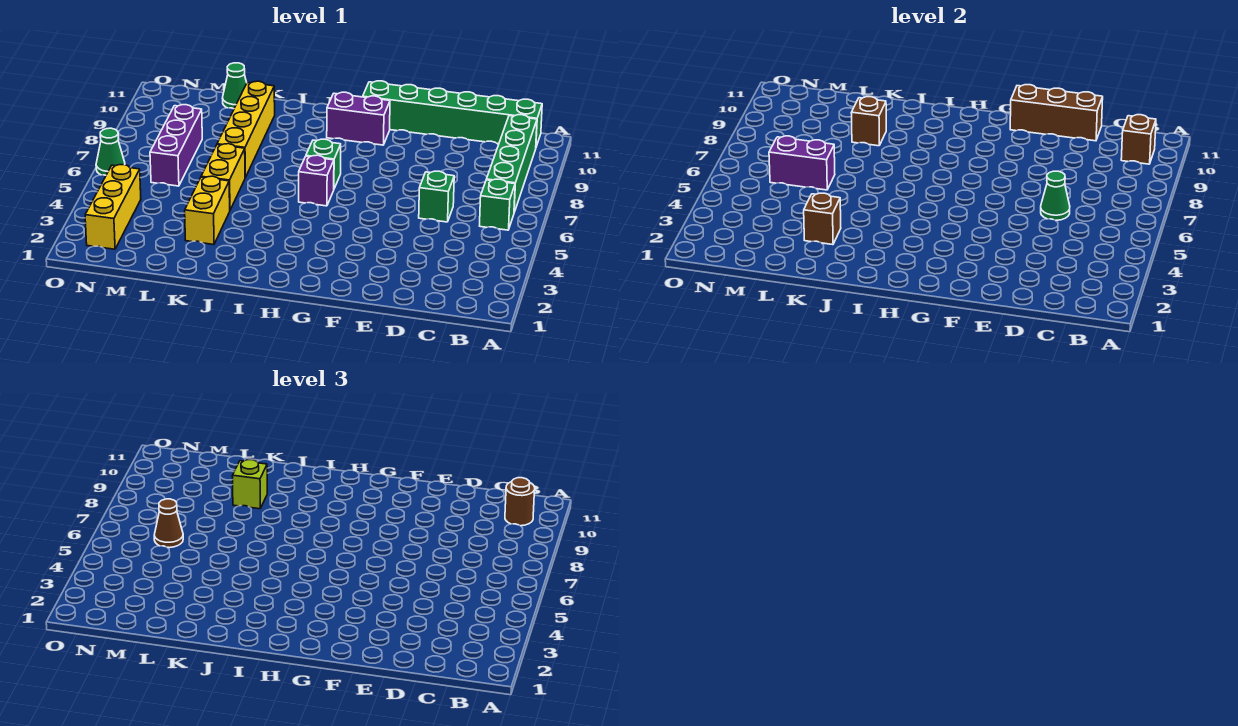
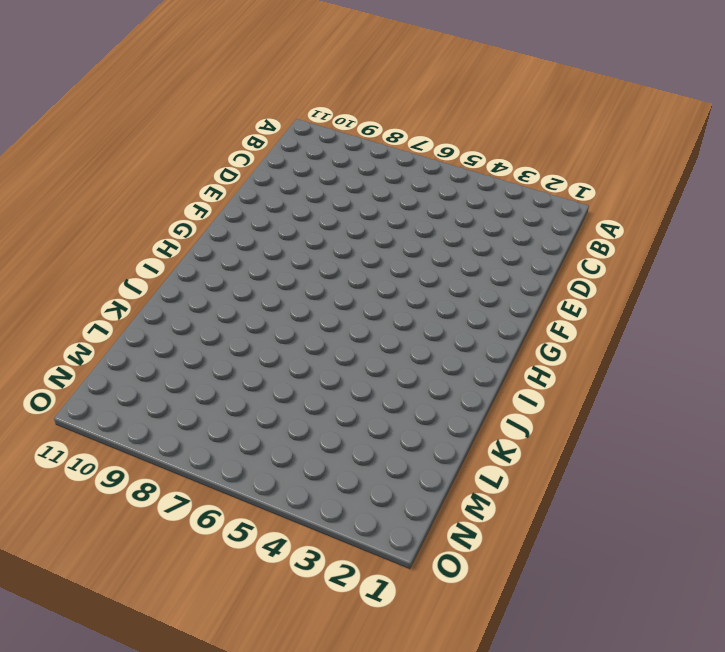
none -> green 1x1 brick [480,179,515,230]
none -> green 1x4 brick [486,115,537,212]
none -> green 1x6 brick [363,81,542,147]

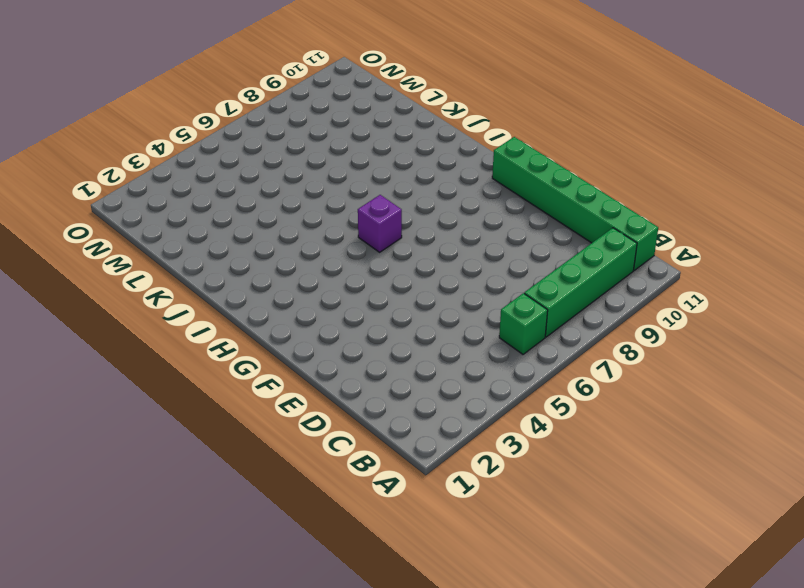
none -> green 1x1 brick [419,171,454,222]
none -> purple 1x2 brick [327,92,390,145]
none -> green 1x1 brick [306,139,341,188]

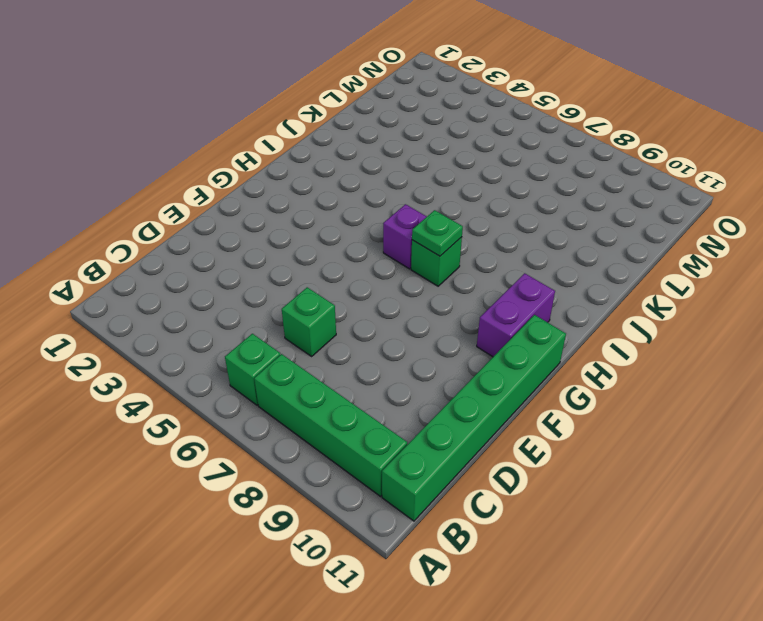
green 1x1 plate [412,210,463,256] -> none
none -> yellow 1x2 brick [185,176,230,245]
none -> yellow 1x2 brick [201,144,245,210]
none -> yellow 1x4 brick [217,81,275,177]

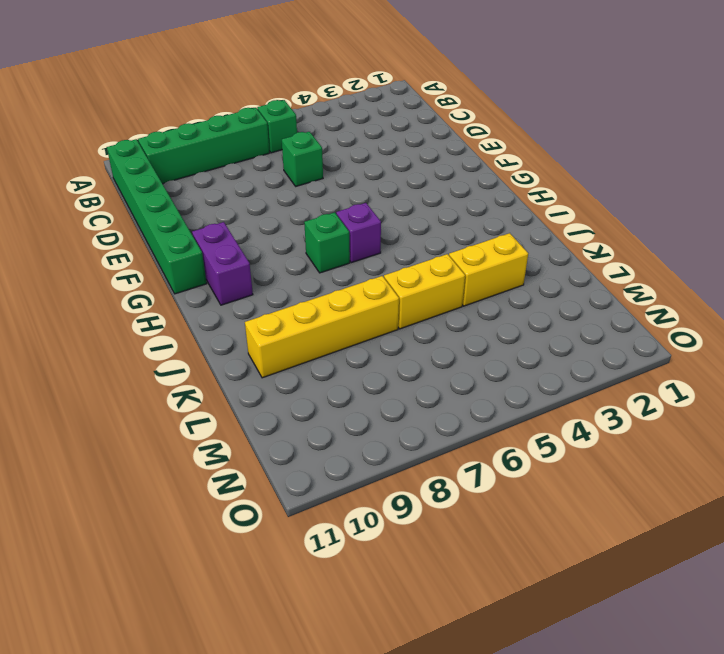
none -> green 1x1 cone [223,63,247,109]
none -> purple 1x3 brick [150,105,202,186]
none -> yellow 1x3 brick [85,165,141,249]

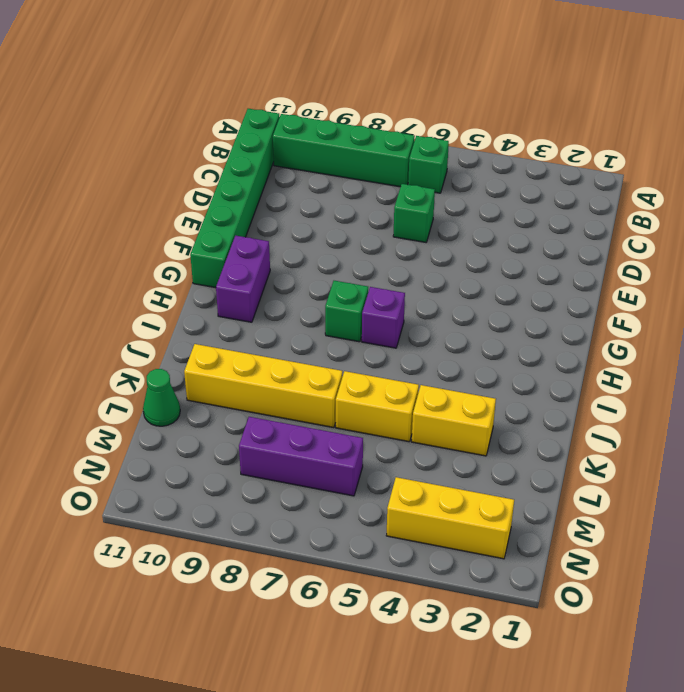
none -> green 1x1 cone [96,128,125,175]
none -> brown 1x1 brick [1121,115,1156,164]
none -> green 1x1 cone [1041,171,1070,220]

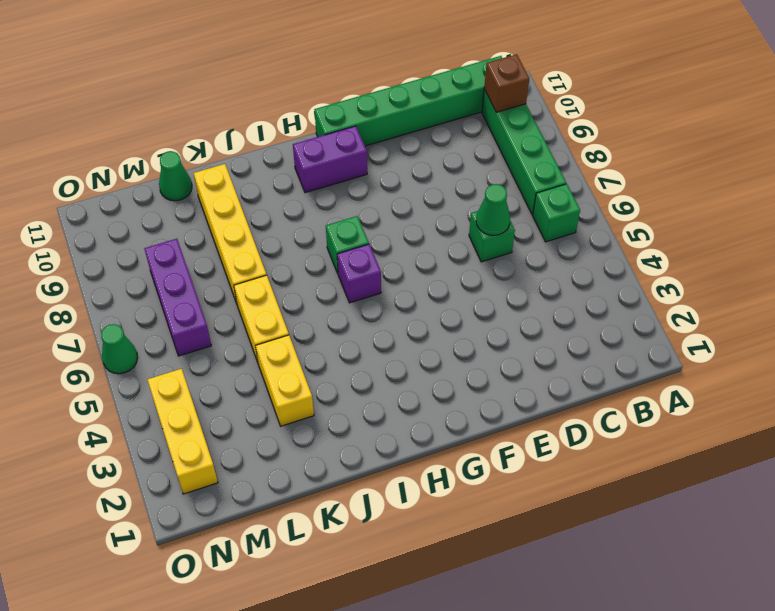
none -> brown 1x3 brick [1010,85,1103,141]
none -> brown 1x1 brick [804,193,841,245]
none -> brown 1x1 brick [851,97,886,146]

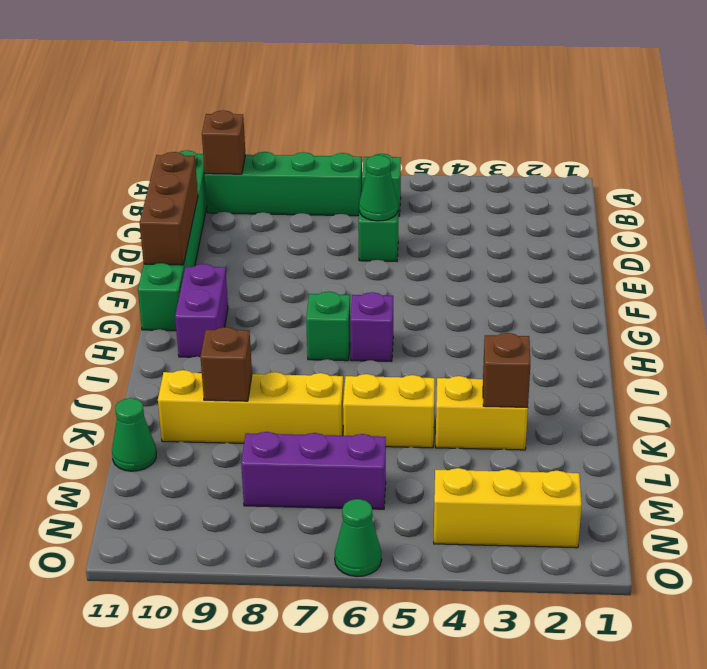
none -> purple 1x2 brick [769,136,835,190]
none -> brown 1x1 round brick [505,478,535,526]
none -> lime 1x1 brick [232,460,267,509]

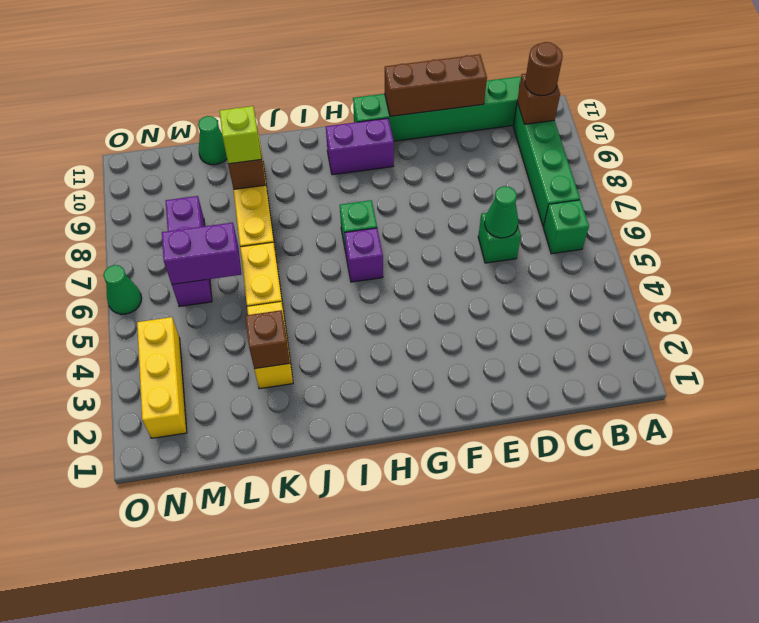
none -> brown 1x1 cone [154,499,183,548]

